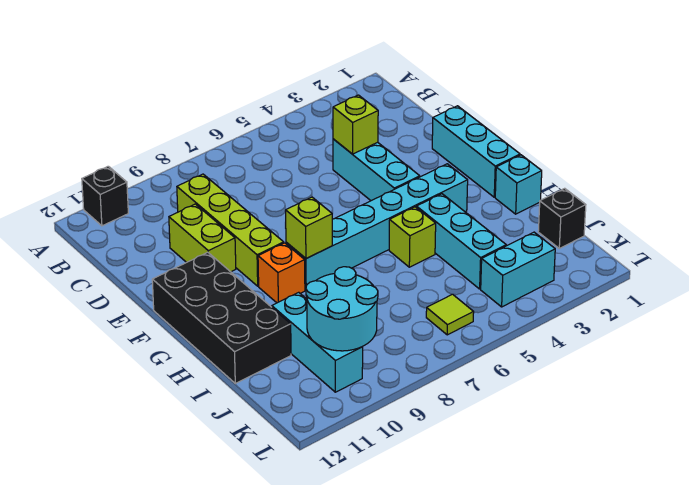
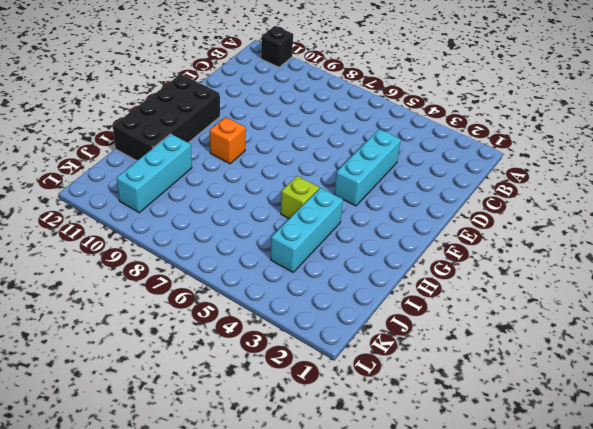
none -> lime 1x4 brick [177,174,284,286]
none -> lime 1x2 brick [169,204,236,272]
none -> cyan 1x3 brick [432,106,520,197]

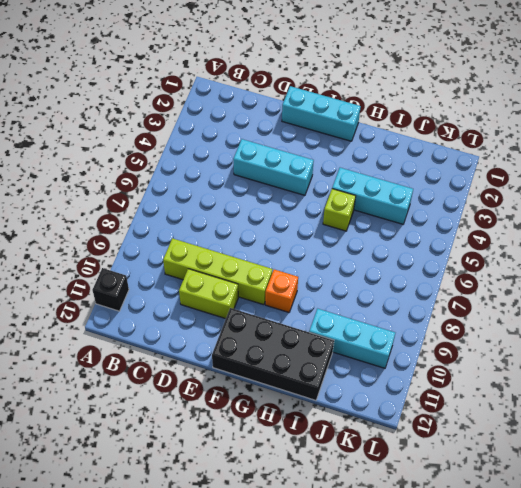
none -> cyan 1x6 brick [286,164,468,290]
none -> cyan 1x1 brick [495,155,542,214]
none -> black 1x1 brick [538,188,586,248]

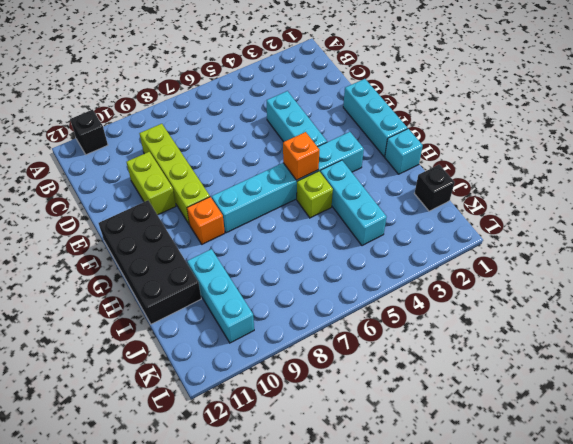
orange 1x1 brick [283,132,319,180] -> none
none -> cyan 1x2 brick [481,232,555,307]
none -> lime 1x1 tile [426,294,474,335]
none -> lime 1x1 brick [333,95,378,154]

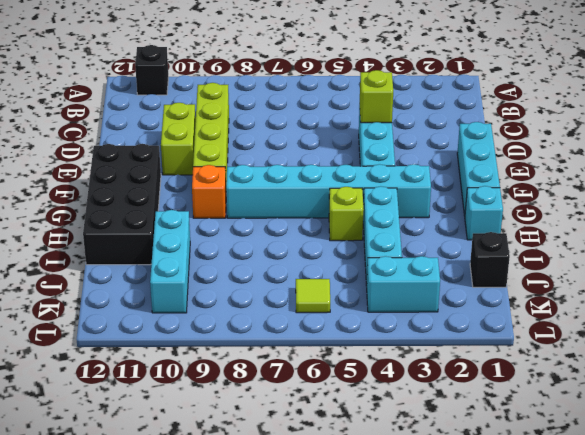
none -> lime 1x1 brick [285,197,332,259]
none -> cyan 2x2 round brick [306,267,378,351]

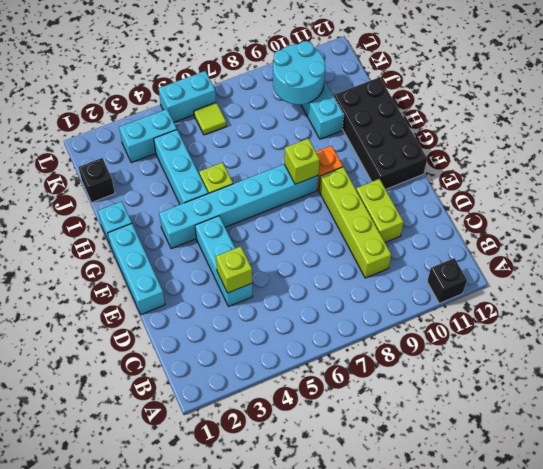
cyan 1x2 brick [158,71,216,122] -> none

